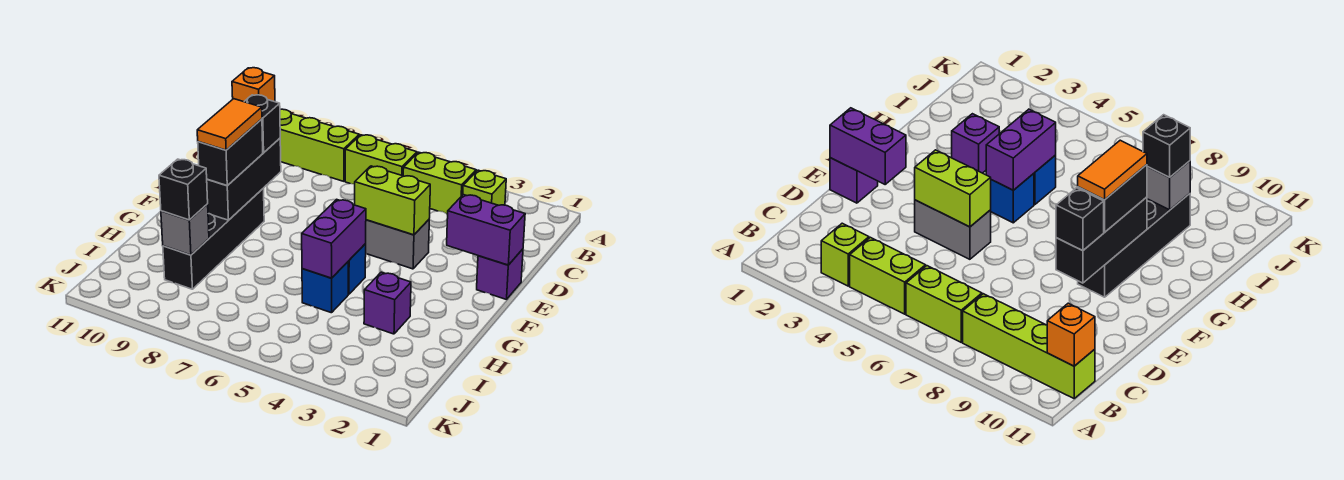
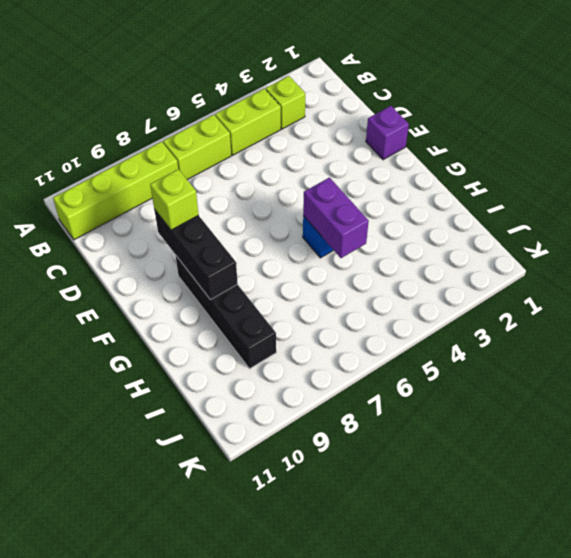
lime 1x1 brick [150,169,199,230] -> black 1x1 brick [244,95,280,153]
none -> grey 1x2 brick [365,220,429,269]
none -> purple 1x1 brick [364,272,411,334]
none -> blue 1x1 brick [302,262,348,313]

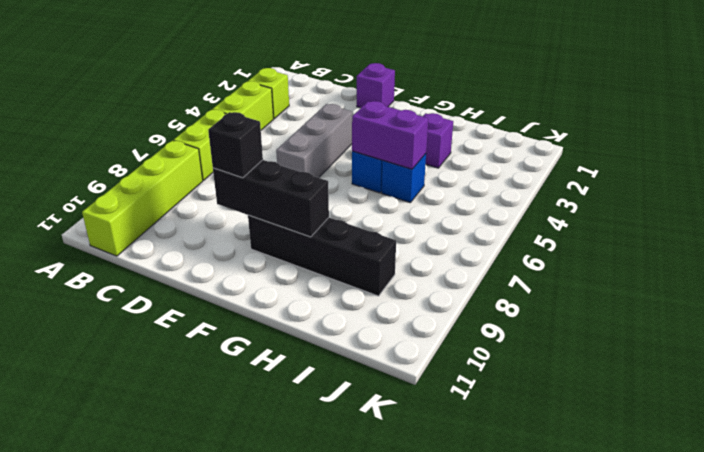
grey 1x3 brick [276,104,352,178] -> grey 1x2 brick [365,220,429,269]
none -> orange 1x1 brick [232,68,275,102]
none -> purple 1x2 brick [447,195,525,265]
none -> lime 1x2 brick [355,166,430,235]

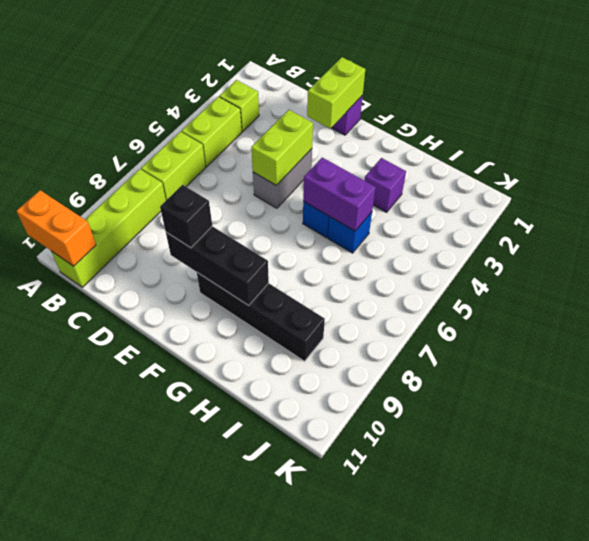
orange 1x2 brick [17,190,96,266] -> orange 1x1 brick [232,68,275,102]
lime 1x2 brick [307,57,365,128] -> purple 1x2 brick [447,195,525,265]
none -> grey 1x1 brick [161,204,209,255]
none -> black 1x2 brick [198,119,263,186]
none -> black 1x1 brick [159,159,208,220]

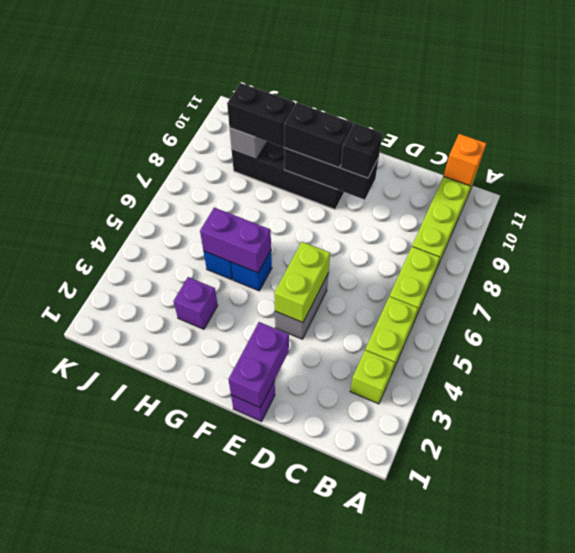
black 1x2 brick [227,83,295,147] -> black 1x1 brick [159,159,208,220]
none -> orange 1x2 tile [197,99,262,150]

